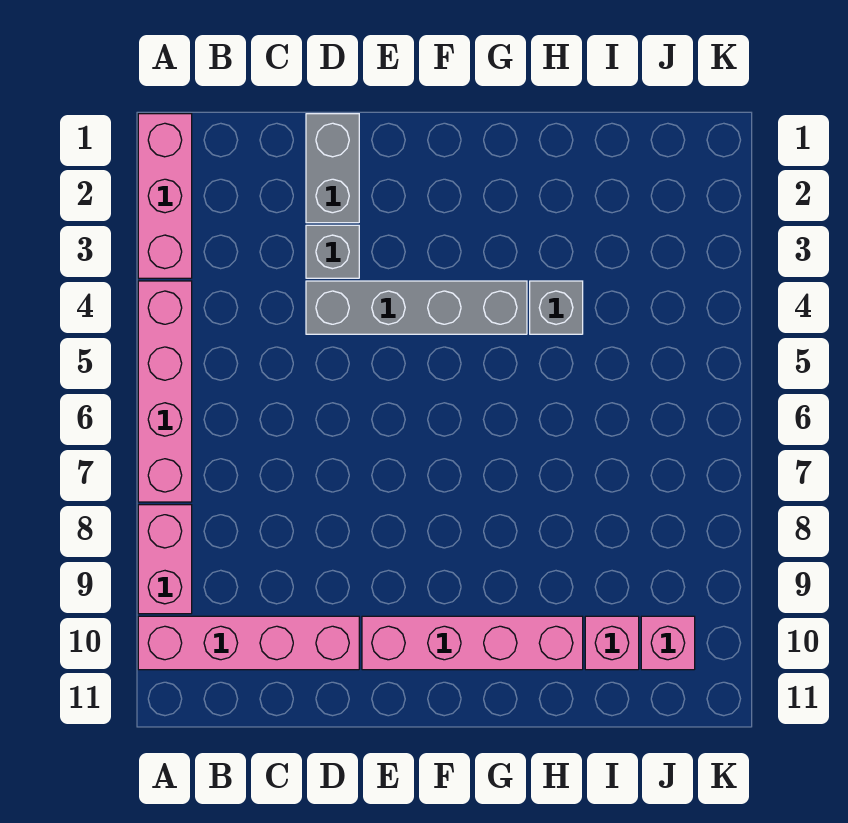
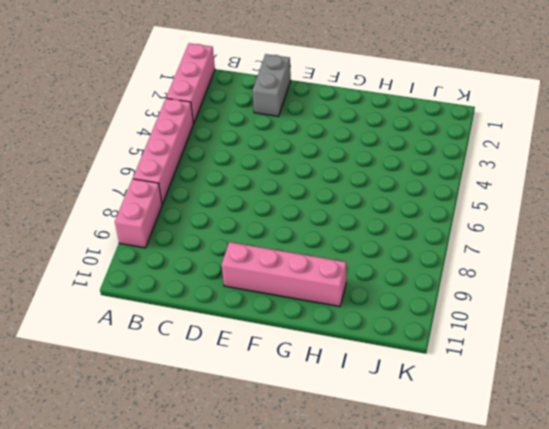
none -> pink 1x4 brick [138,616,359,670]
none -> grey 1x1 brick [306,225,359,278]

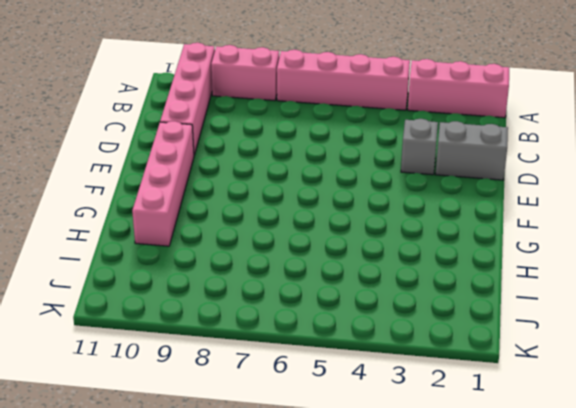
none -> grey 1x4 brick [306,281,527,334]
none -> grey 1x1 brick [530,281,583,334]

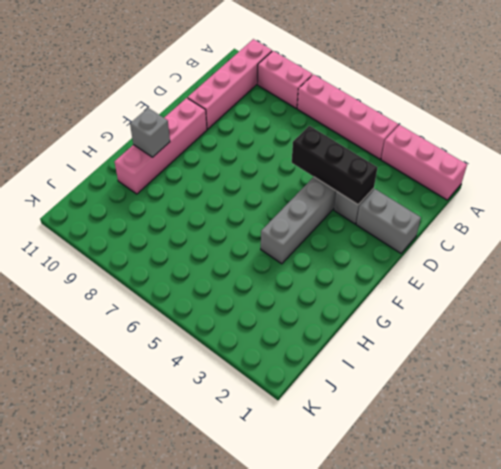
black 1x3 brick [292,126,377,205] -> none
grey 1x1 brick [130,108,170,157] -> grey 1x1 brick moved to [530,281,583,334]
none -> pink 1x1 brick [585,616,639,670]
none -> pink 1x1 brick [641,616,695,670]

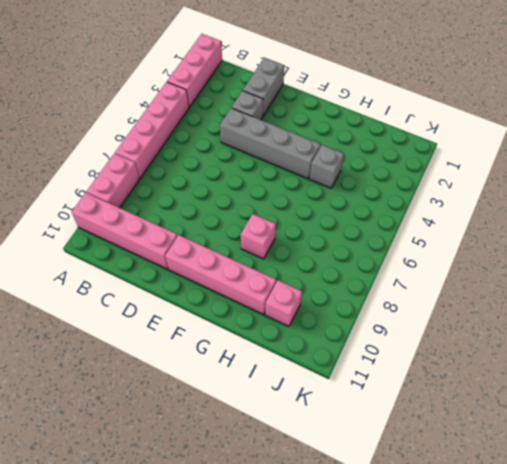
pink 1x1 brick [241,214,276,259] -> pink 1x1 brick moved to [641,616,695,670]

